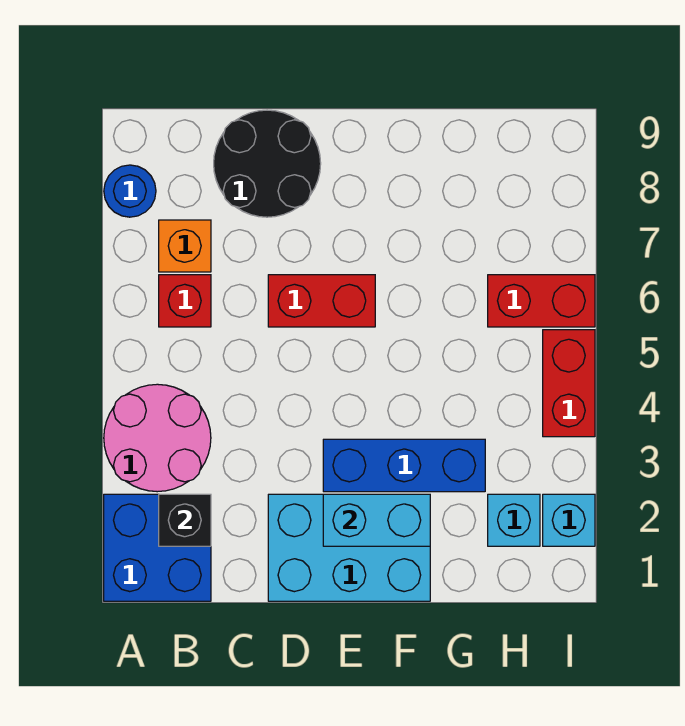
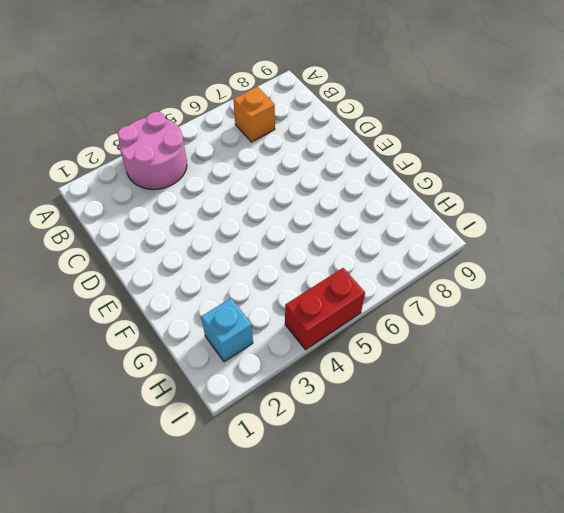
none -> blue 2x2 brick [104,494,211,601]
none -> blue 1x1 round brick [104,165,156,217]
none -> red 1x1 brick [159,275,211,327]

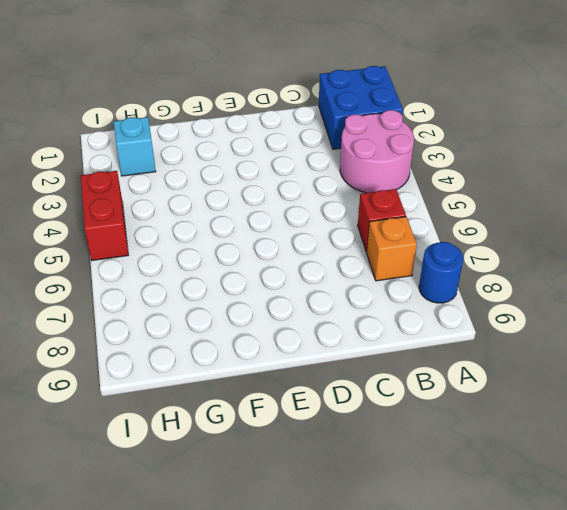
none -> black 2x2 round brick [214,110,321,217]
none -> cyan 2x3 brick [268,494,430,601]
none -> red 1x2 brick [268,275,375,327]

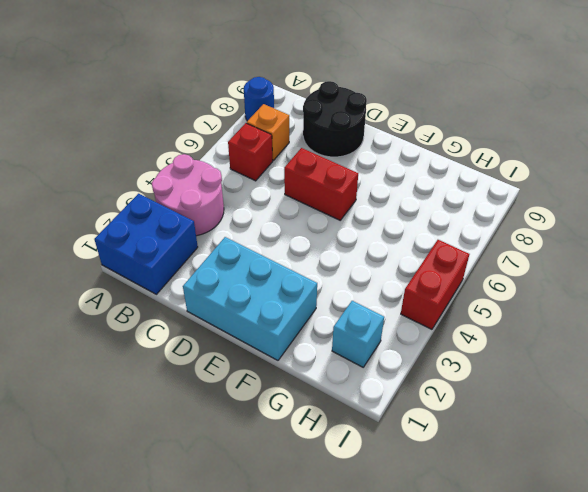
none -> blue 1x3 brick [323,439,485,492]
none -> red 1x2 brick [488,275,595,327]
none -> cyan 1x1 brick [543,494,595,546]

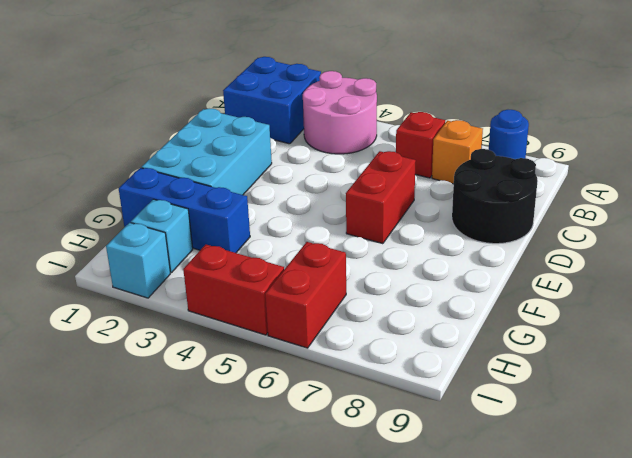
blue 1x3 brick [119,168,250,253] -> blue 1x3 brick turned to [323,439,485,492]
none -> black 1x1 brick [159,494,211,546]
none -> cyan 1x2 brick [323,494,430,546]

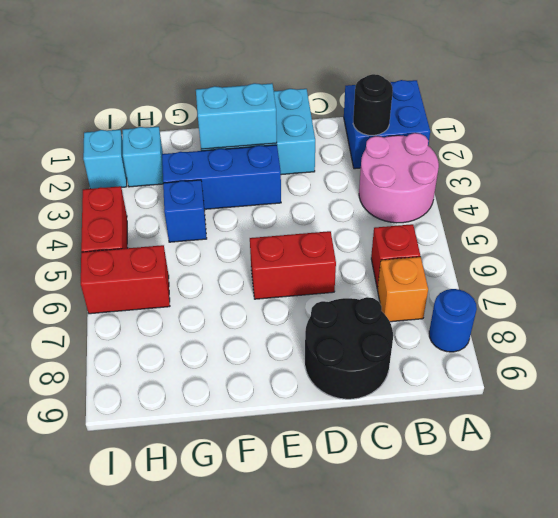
black 1x1 round brick [353,74,393,135] -> black 1x1 brick [159,494,211,546]
blue 1x1 brick [163,180,207,242] -> none

